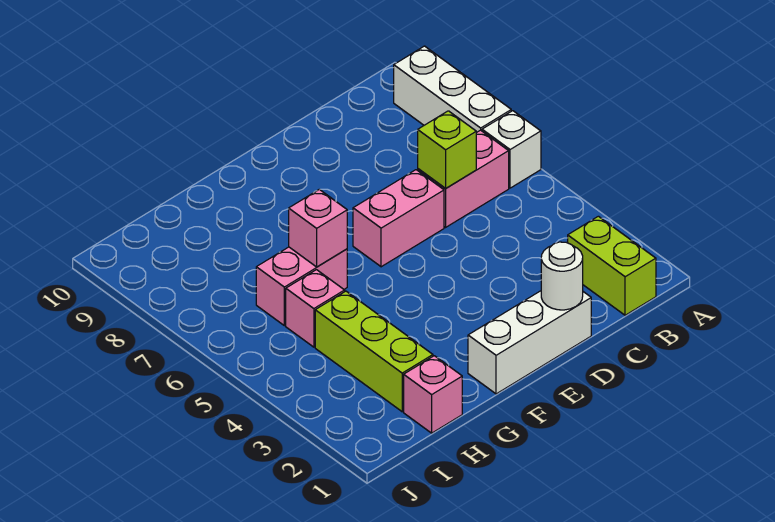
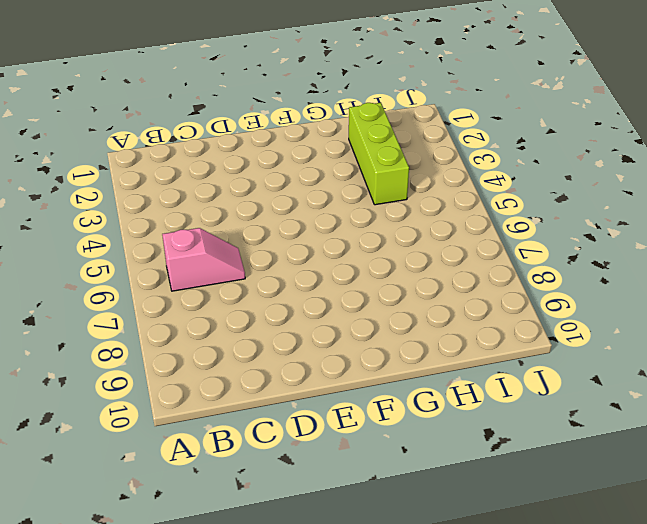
pink 1x2 slope [162,228,245,291] -> pink 1x2 brick [418,130,509,227]
none -> white 1x1 brick [482,111,541,188]
none -> white 1x3 brick [394,46,511,133]
none -> lime 1x2 brick [568,216,656,315]

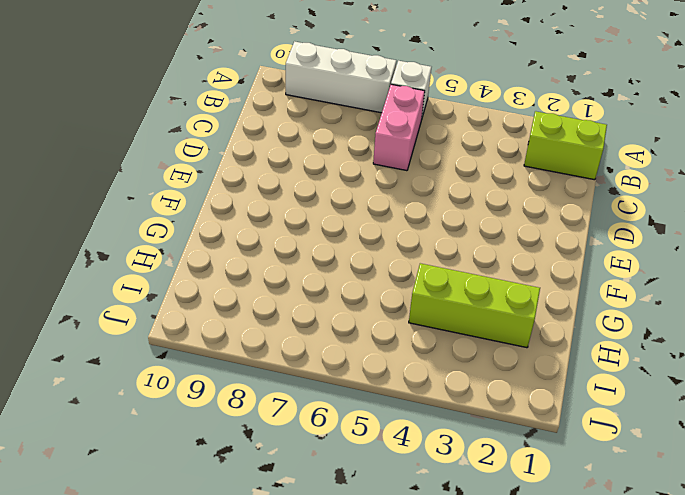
none -> white 1x3 brick [468,291,591,394]
none -> pink 1x2 brick [353,170,444,267]
none -> pink 1x2 brick [256,247,347,326]

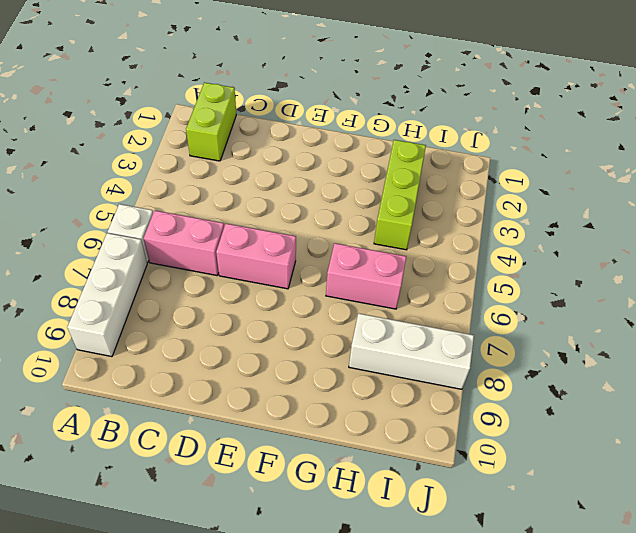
white 1x3 brick [349,313,474,389] -> white 1x3 brick moved to [468,291,591,394]
none -> pink 1x1 brick [404,356,462,433]
none -> pink 1x1 brick [286,270,345,347]
none -> lime 1x1 brick [418,111,476,188]

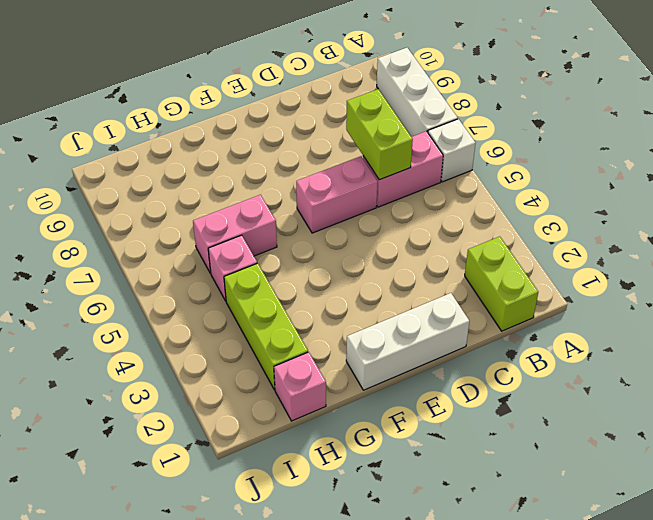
lime 1x2 brick [346,89,413,180] -> lime 1x1 brick [418,111,476,188]
none -> white 1x1 round brick [541,242,583,310]
none -> pink 1x1 brick [289,189,347,267]

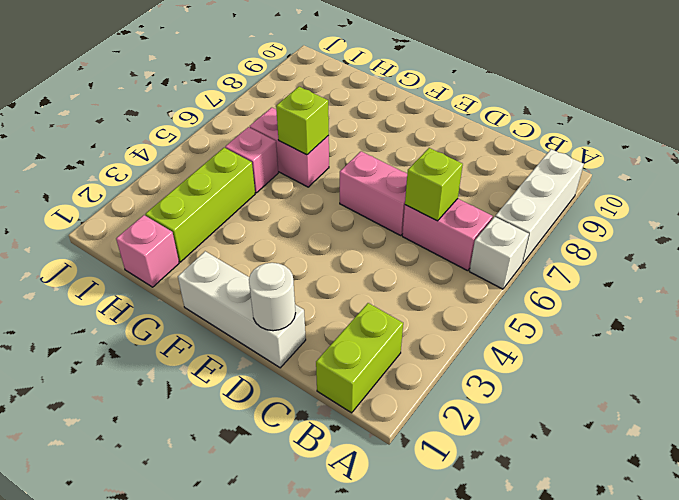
lime 1x1 brick [276,87,329,155] -> pink 1x1 brick [289,189,347,267]

